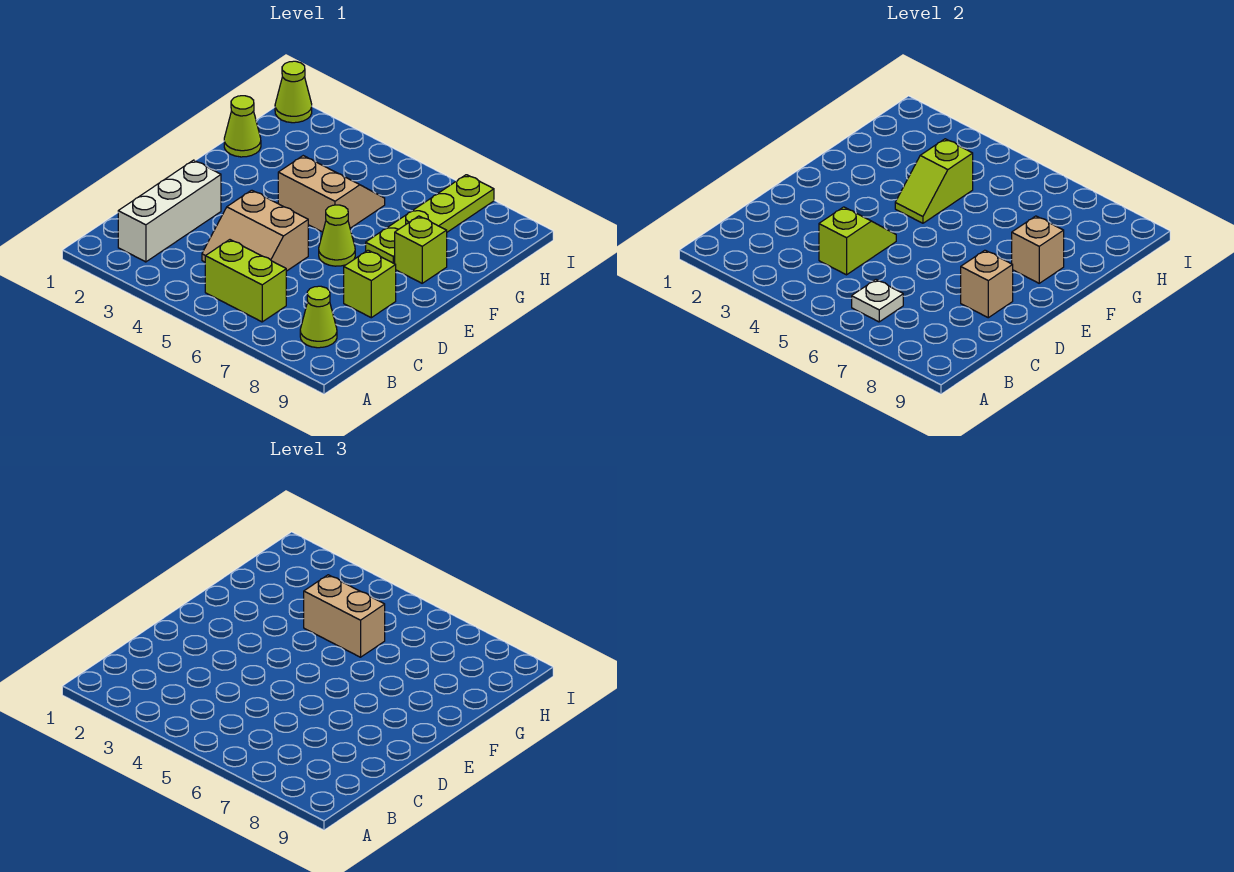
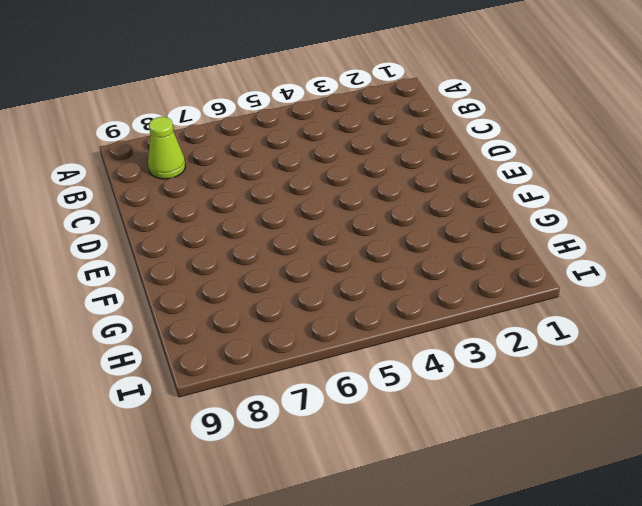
none -> white 1x3 brick [118,160,221,262]
none -> lime 1x2 brick [205,240,286,322]
none -> tan 2x2 slope [202,190,308,271]

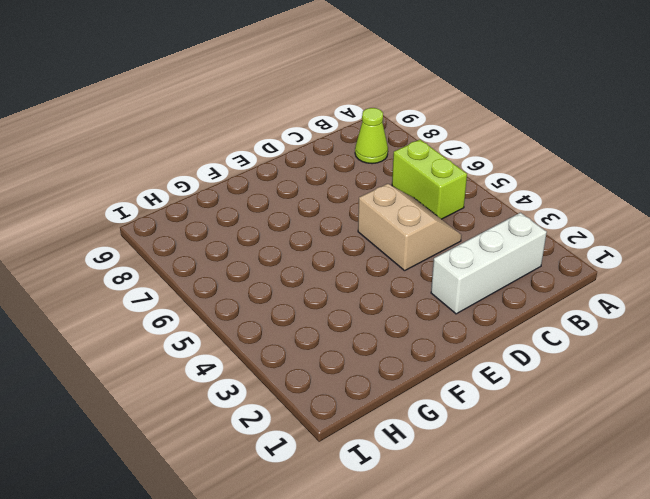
none -> lime 1x1 brick [344,250,396,318]
none -> lime 1x1 cone [319,205,355,266]
none -> tan 2x2 slope [278,156,385,232]

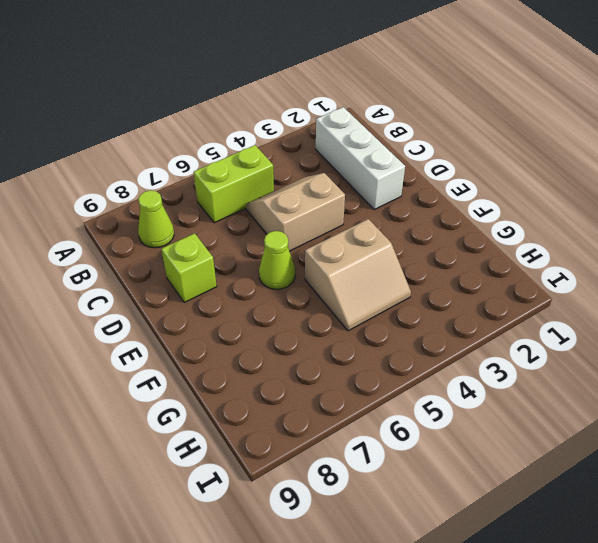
none -> lime 1x4 plate [366,175,494,264]
none -> lime 1x1 brick [395,216,447,283]
none -> lime 1x1 cone [224,96,261,157]

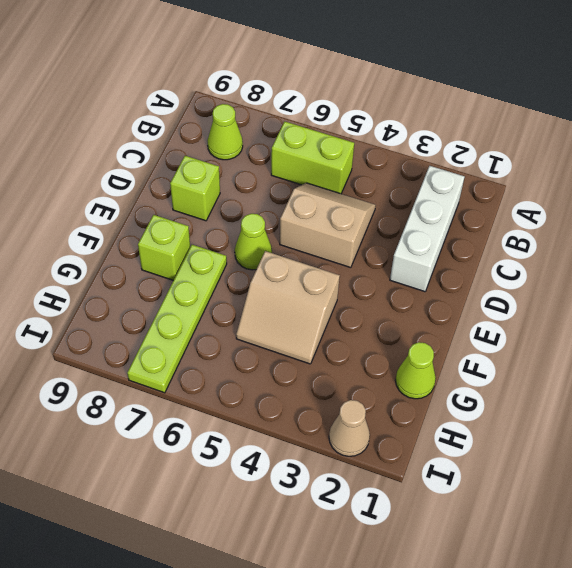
tan 1x1 cone [329,400,370,456] -> none
none -> lime 1x1 cone [275,61,312,123]
none -> white 1x1 plate [852,280,903,322]
none -> lime 1x2 slope [819,207,896,275]

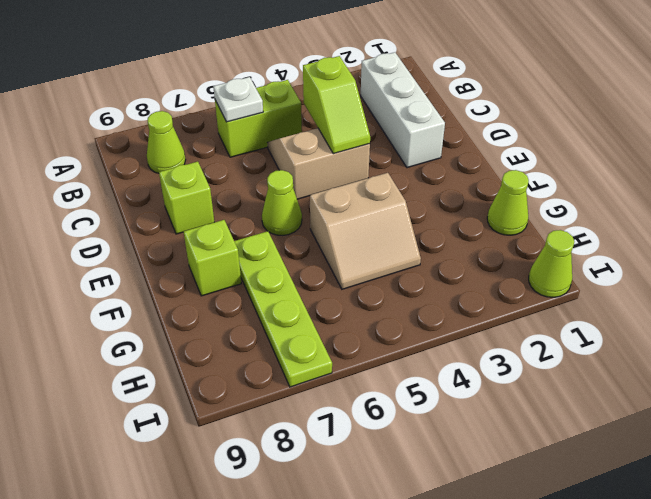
none -> tan 1x1 brick [961,250,1013,318]
none -> lime 1x2 slope [895,139,973,223]
none -> tan 1x1 brick [1012,216,1064,283]

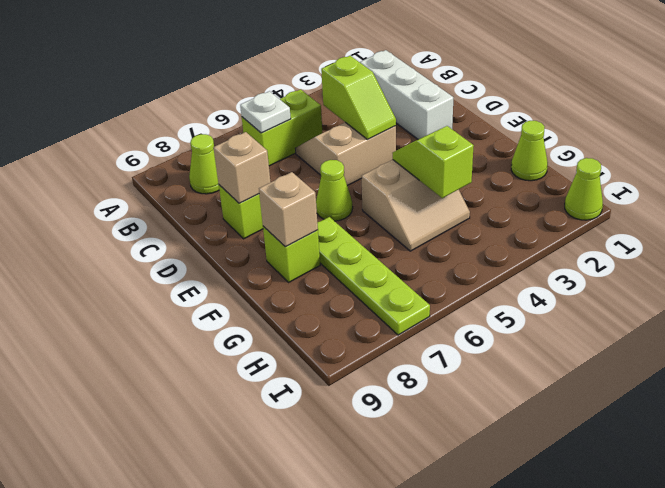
none -> tan 1x2 brick [304,575,385,657]

